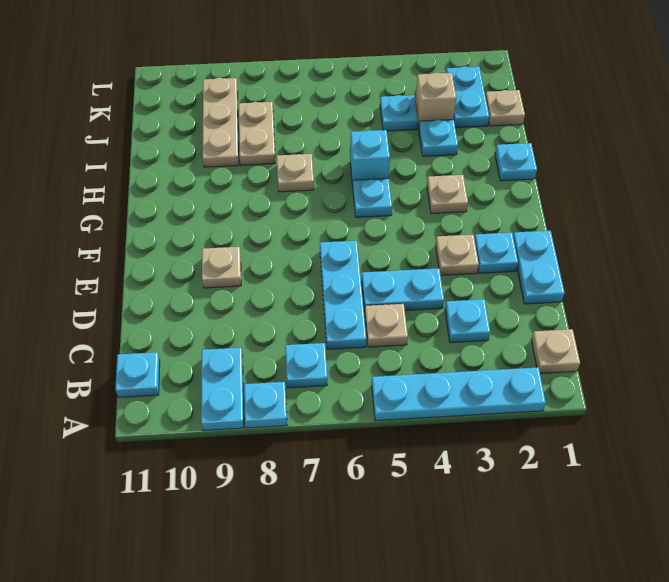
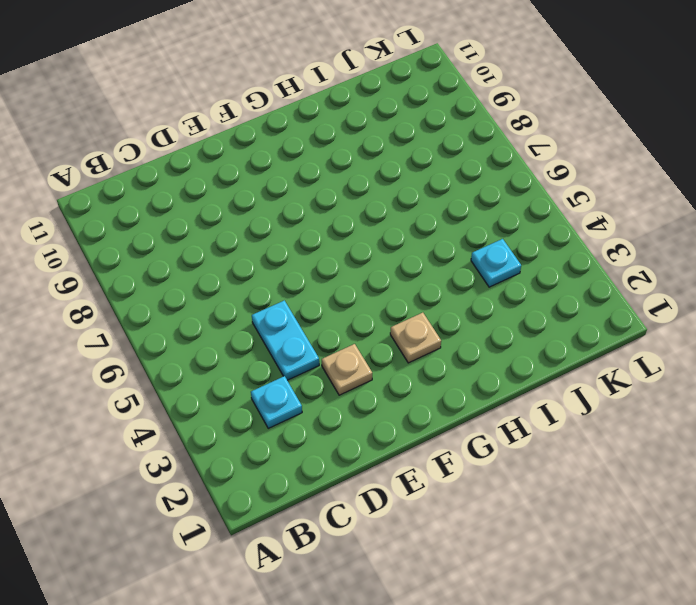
none -> cyan 1x4 plate [372,367,546,421]
none -> cyan 1x1 plate [244,382,287,428]
none -> cyan 1x2 plate [201,348,244,431]

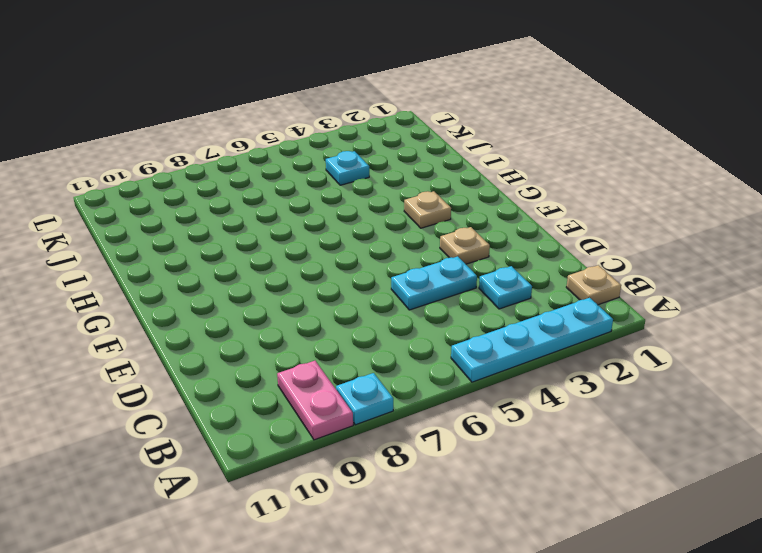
pink 1x2 plate [277,361,353,440] -> cyan 1x2 plate [201,348,244,431]
none -> cyan 1x1 plate [285,343,327,388]
none -> cyan 1x1 plate [115,352,160,397]
none -> tan 1x1 plate [365,304,408,347]

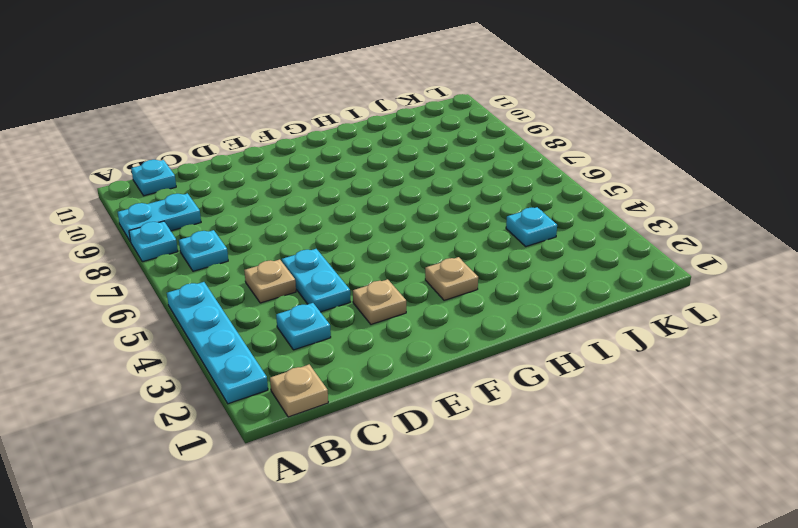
none -> cyan 1x3 plate [320,241,366,349]
none -> cyan 1x2 plate [513,231,565,304]
none -> cyan 1x1 plate [474,233,518,273]

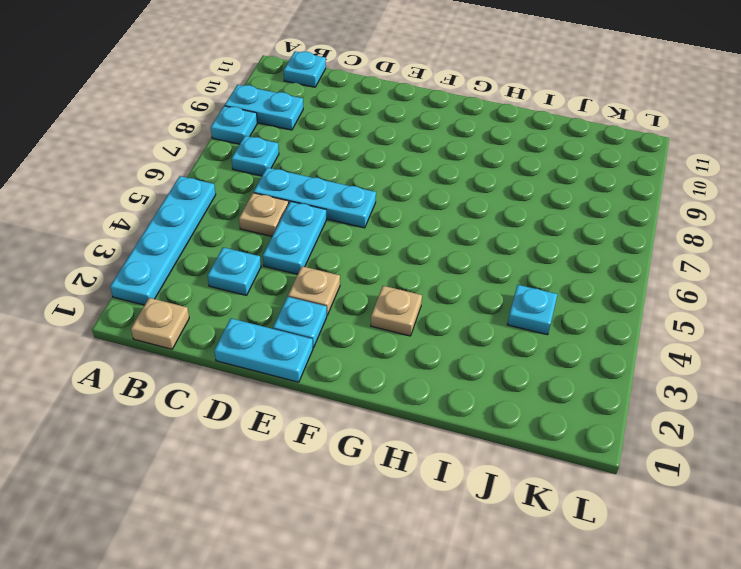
none -> tan 1x1 plate [202,247,241,288]
none -> cyan 1x1 plate [353,178,392,217]
none -> cyan 1x1 plate [495,143,537,181]

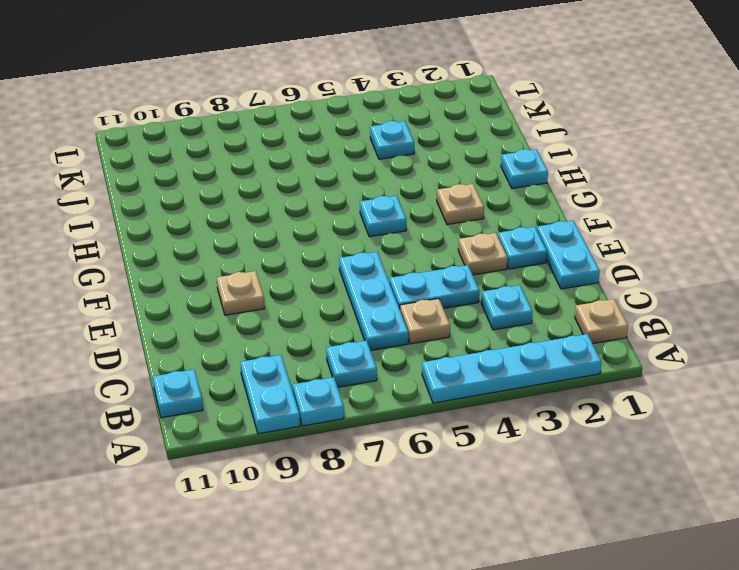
none -> cyan 1x1 brick [350,130,390,185]
none -> tan 1x1 plate [277,154,314,192]
none -> cyan 1x1 plate [419,119,458,156]

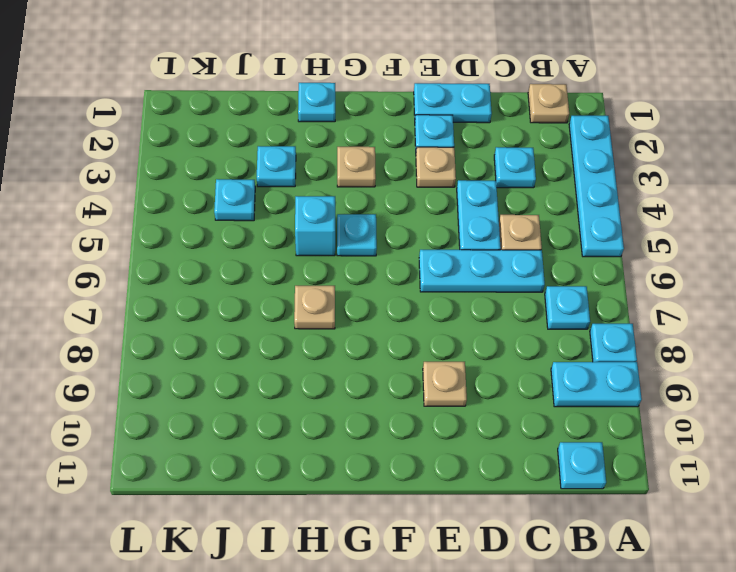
none -> tan 1x2 plate [239,102,275,165]
none -> tan 1x3 plate [203,78,239,167]
none -> tan 1x1 plate [485,90,525,126]

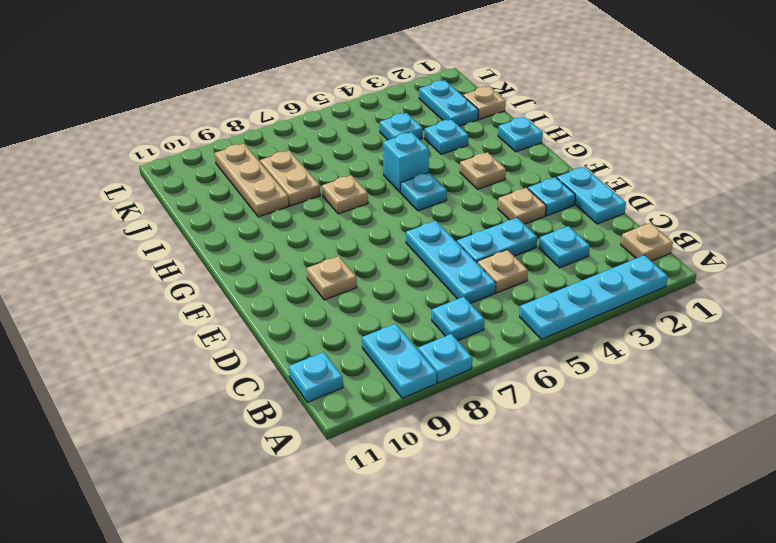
none -> tan 1x1 brick [415,73,456,128]

